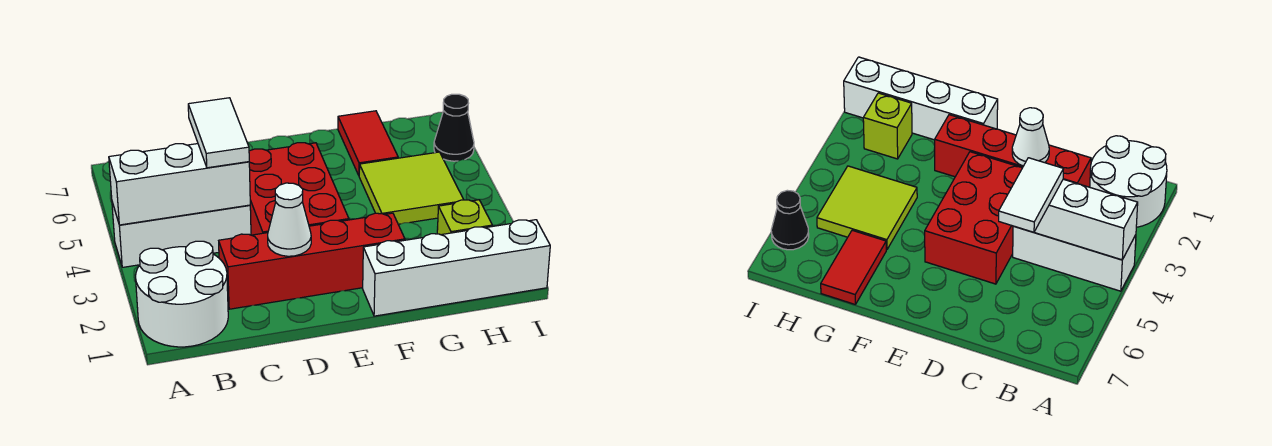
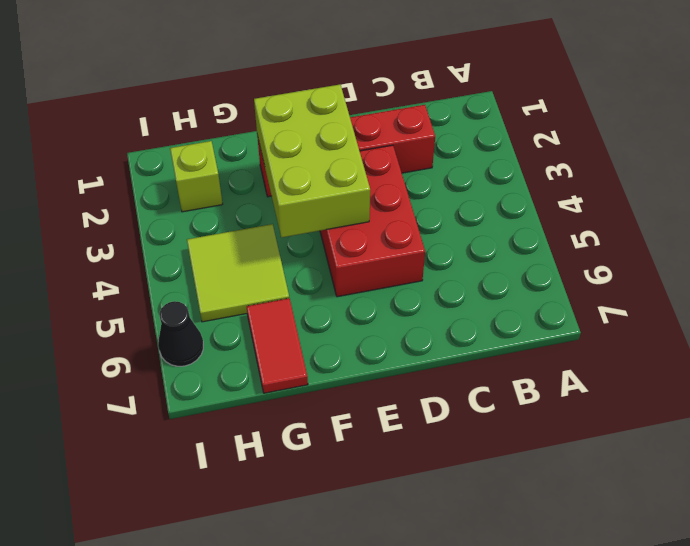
lime 2x3 brick [254,85,370,238] -> none
none -> white 2x2 round brick [136,241,228,347]
none -> white 1x3 brick [112,202,251,267]
none -> white 1x4 brick [363,220,550,316]

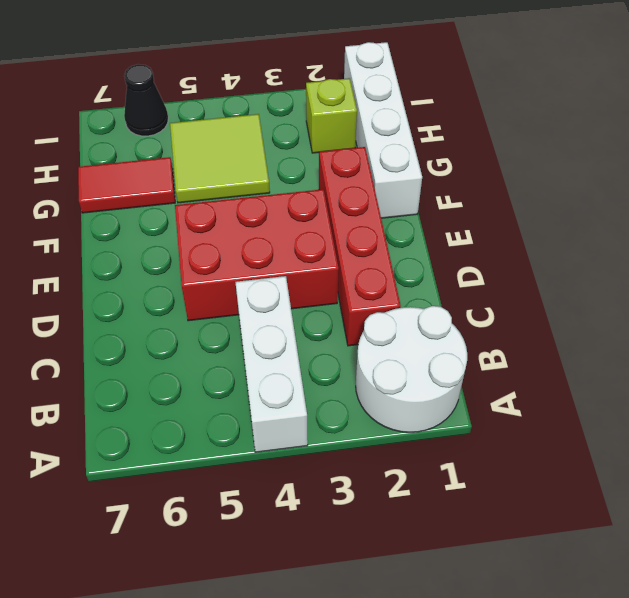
none -> white 1x3 brick [109,144,250,225]
none -> white 1x1 cone [268,183,311,256]
none -> white 1x2 tile [188,98,249,168]

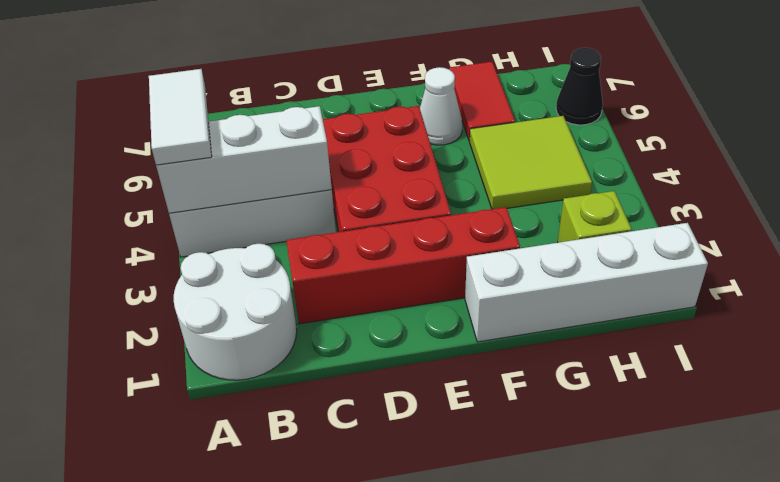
white 1x2 tile [149,69,212,165] -> white 1x2 tile moved to [188,98,249,168]
white 1x1 cone [420,67,462,145] -> white 1x1 cone moved to [268,183,311,256]

